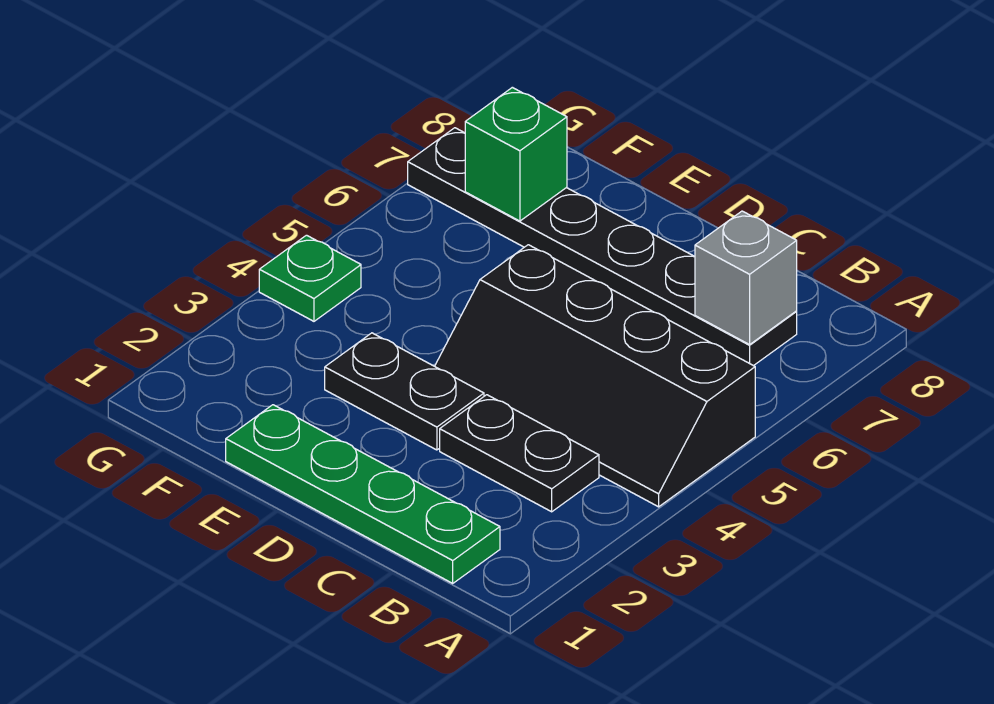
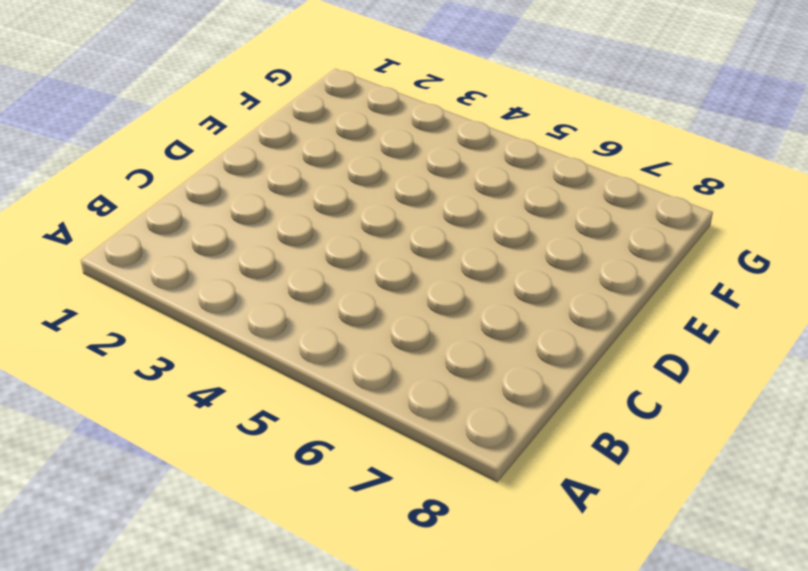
none -> black 2x4 slope [435,245,755,507]
none -> green 1x4 plate [226,405,500,583]

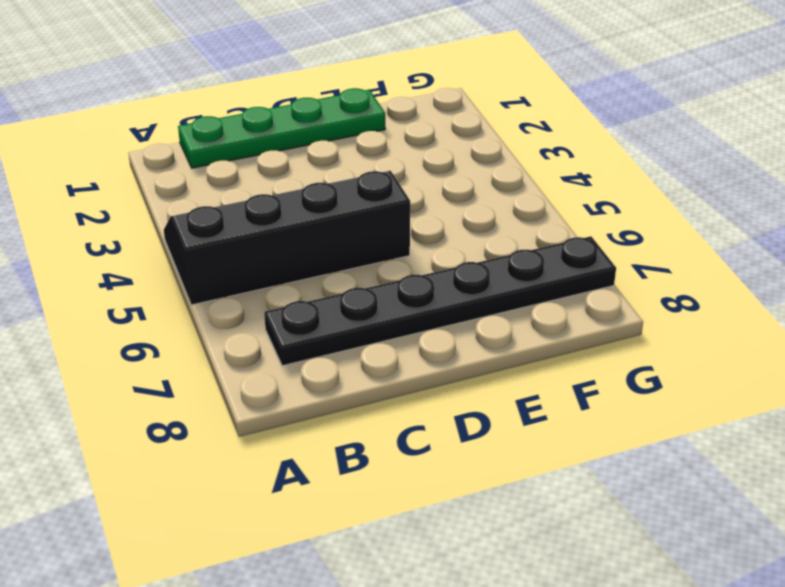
none -> black 1x2 plate [440,395,599,512]
none -> black 1x2 plate [325,333,484,450]

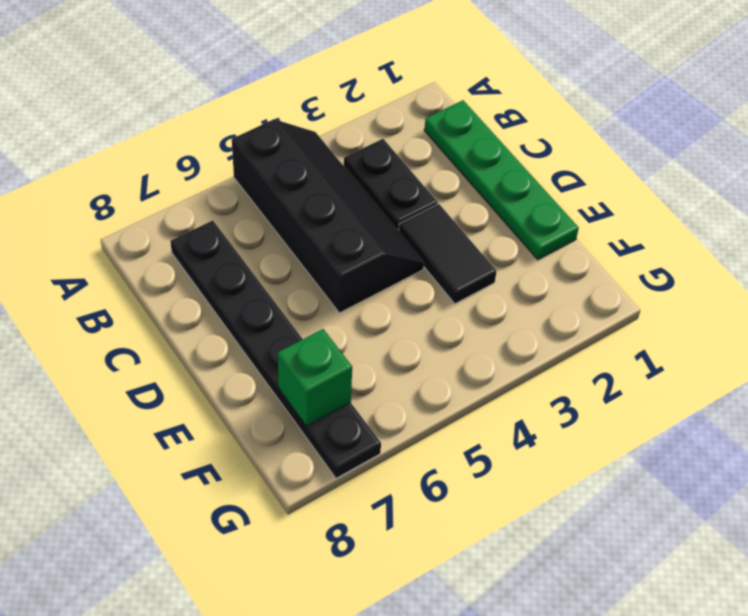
black 1x2 tile [399,204,497,304] -> black 1x2 plate [325,333,484,450]
none -> green 1x1 plate [259,235,361,321]
none -> grey 1x1 brick [695,211,797,345]

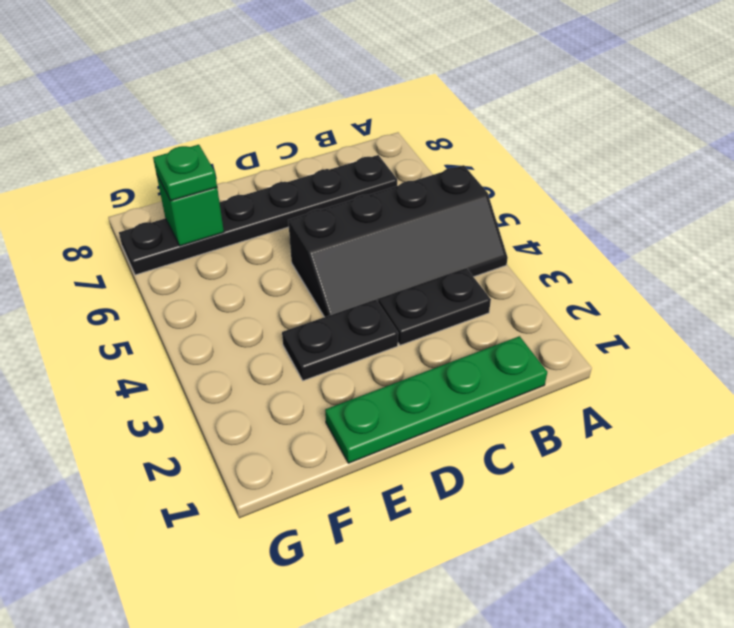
green 1x1 plate [153,145,217,201] -> green 1x1 plate moved to [259,235,361,321]
none -> grey 1x1 brick [695,211,797,345]

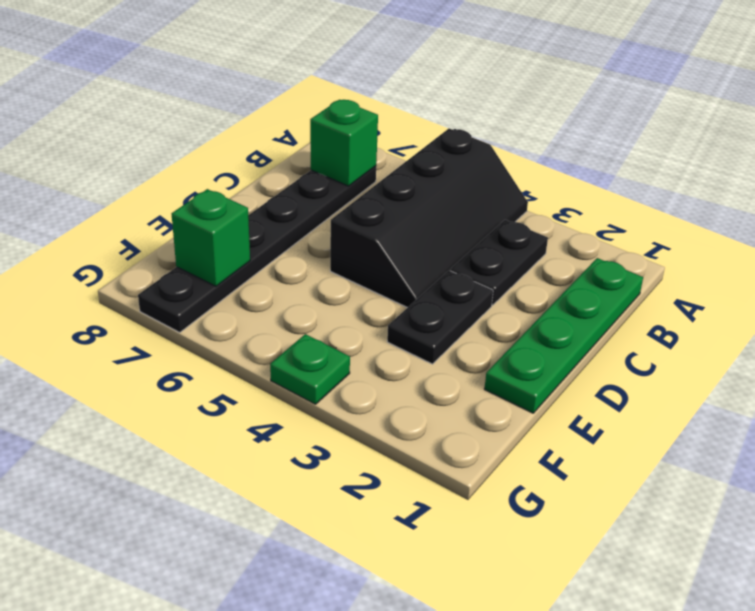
green 1x1 brick [310,100,378,186] -> grey 1x1 brick [695,211,797,345]

